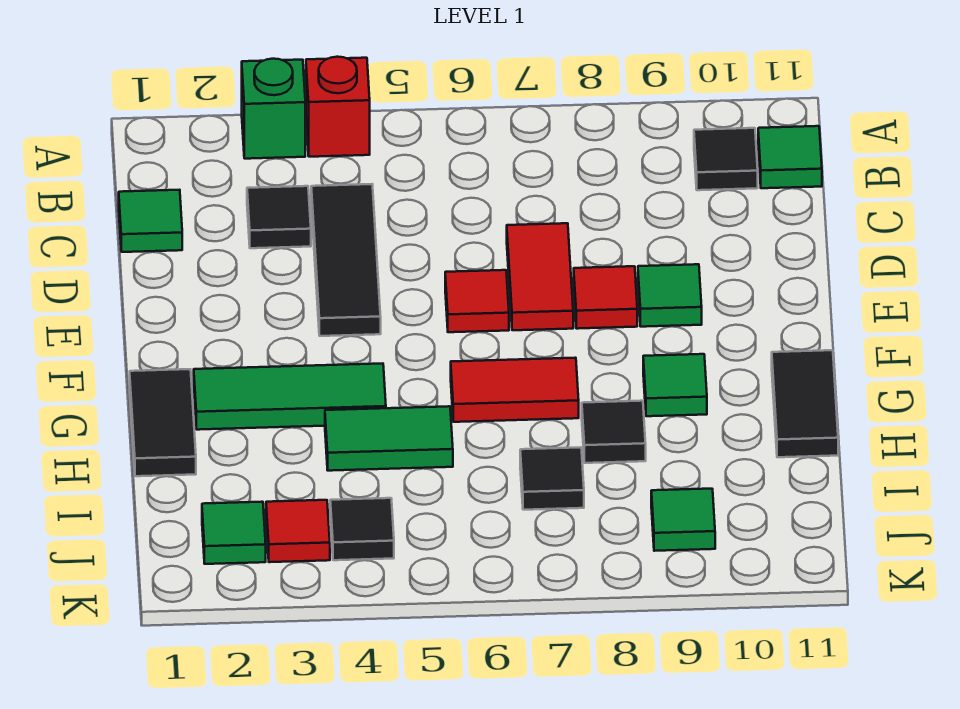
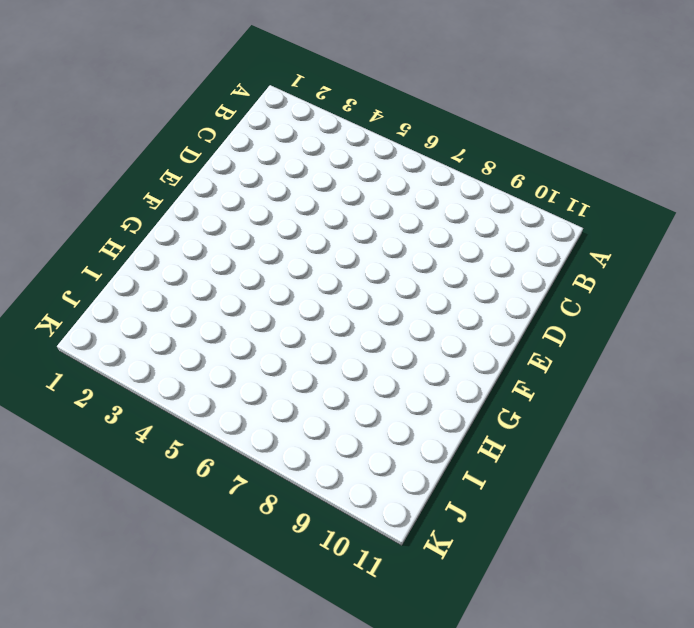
none -> green 1x1 brick [242,59,305,159]
none -> red 1x1 brick [306,57,370,157]
none -> black 1x1 tile [694,128,758,190]

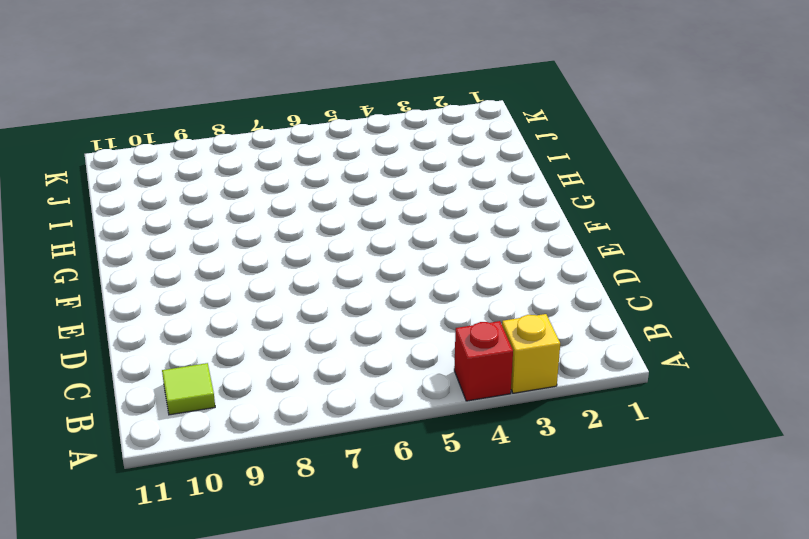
yellow 1x1 brick [502,314,560,393] -> green 1x1 brick [242,59,305,159]
lime 1x1 tile [162,363,215,415] -> black 1x1 tile [694,128,758,190]
none -> green 1x1 tile [758,126,822,188]
none -> green 1x1 tile [119,190,182,252]
none -> black 1x1 tile [247,186,311,248]

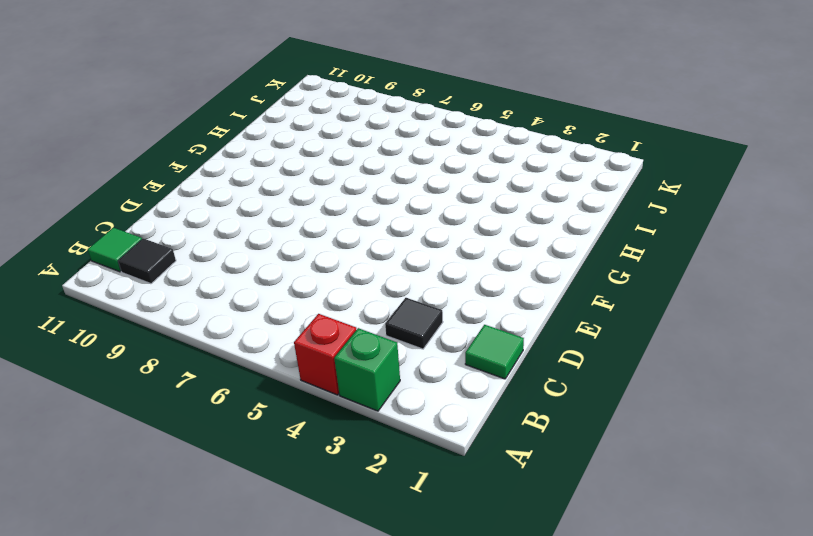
none -> black 1x3 tile [311,184,381,336]
none -> red 1x2 tile [507,223,573,330]
none -> red 1x1 tile [445,270,509,332]

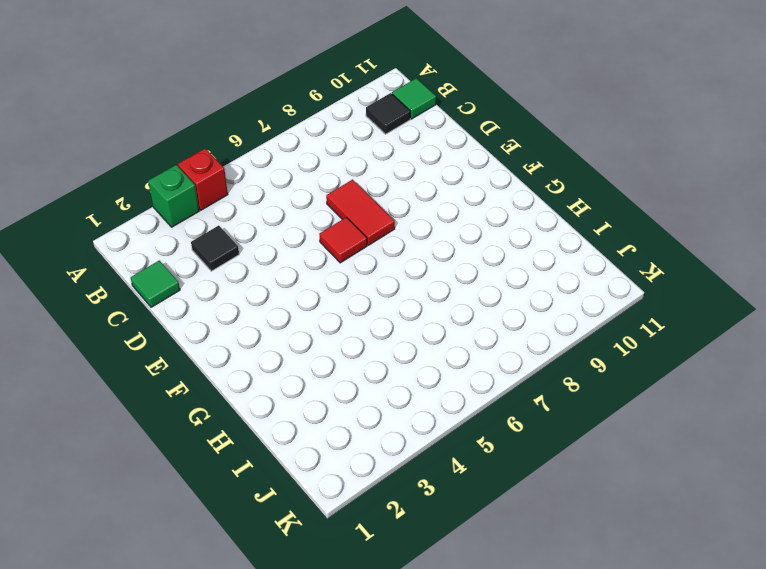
none -> black 1x3 tile [311,184,381,336]
none -> red 1x1 tile [574,266,637,329]
none -> green 1x1 tile [638,264,702,327]

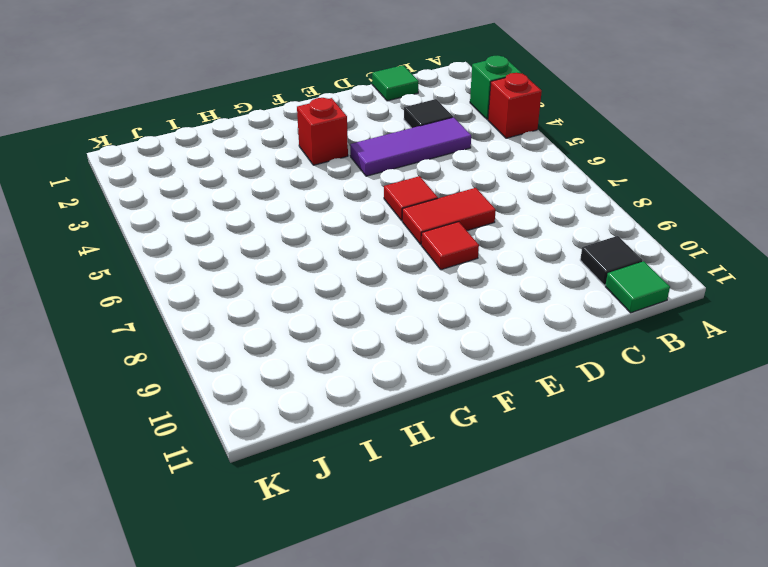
purple 1x3 tile [350,117,471,176] -> black 1x3 tile [311,184,381,336]
red 1x1 brick [297,98,348,165] -> none
none -> green 1x1 tile [638,264,702,327]
none -> black 1x2 tile [130,369,196,476]
none -> green 1x3 tile [194,364,386,430]

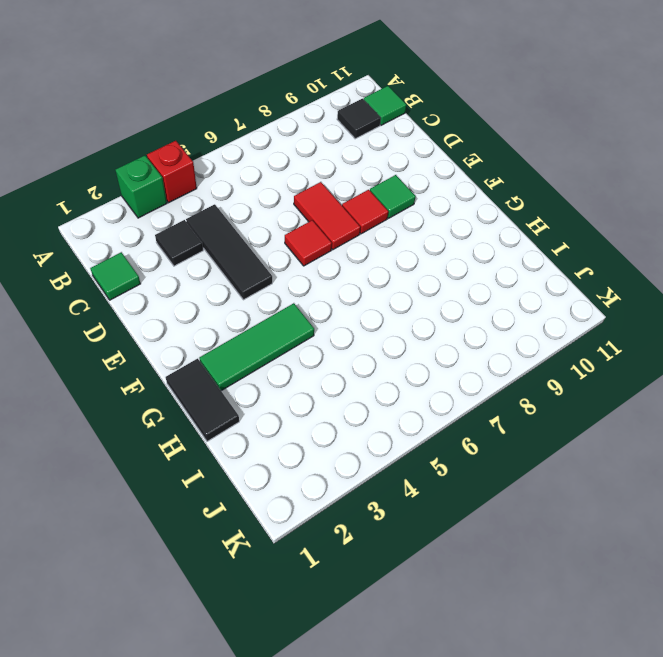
none -> red 1x2 tile [451,358,579,422]
none -> green 1x1 tile [643,354,707,416]
none -> black 1x2 tile [772,350,838,457]

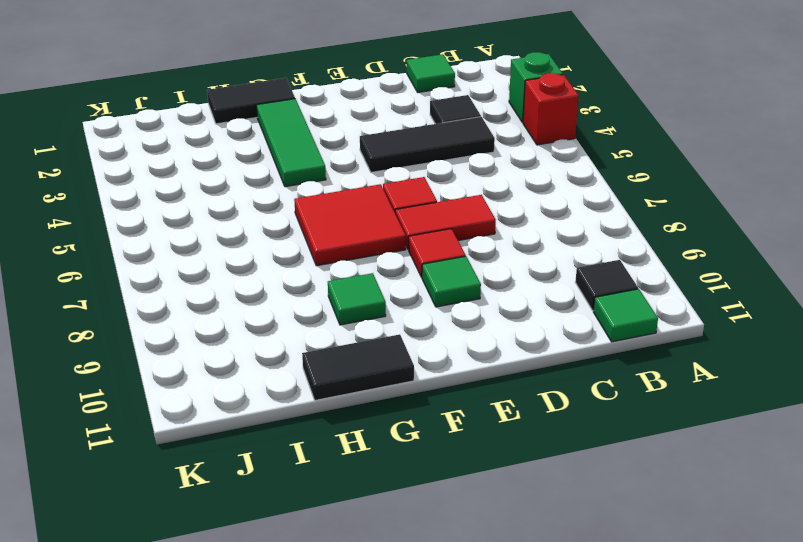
red 2x2 tile [294,184,406,266] -> red 1x2 tile [451,358,579,422]
none -> green 1x2 tile [325,406,453,471]
none -> black 1x1 tile [582,401,646,463]
none -> black 1x1 tile [520,447,584,510]

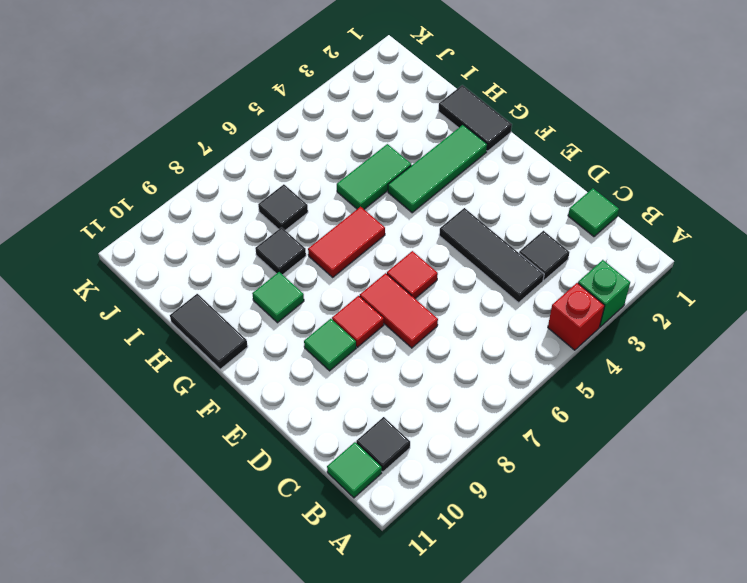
none -> green 1x1 tile [202,502,266,564]
none -> red 1x1 tile [266,500,330,562]
none -> black 1x1 tile [330,498,394,560]

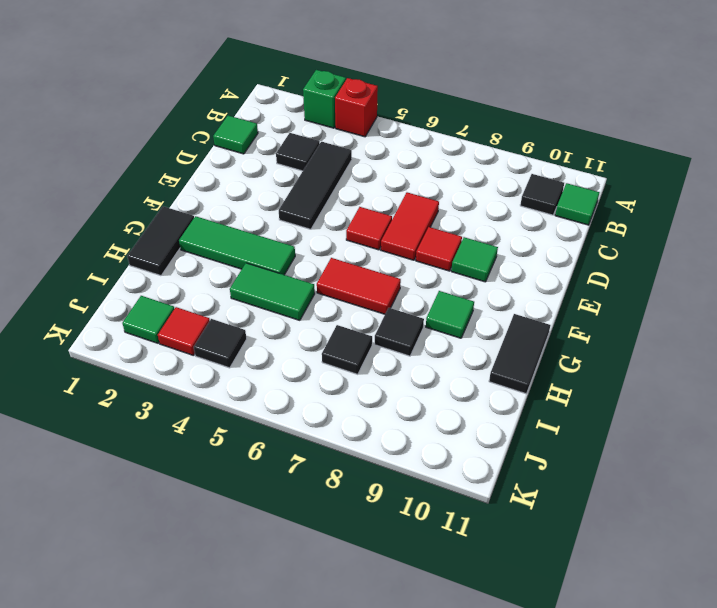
none -> green 1x1 tile [651,489,715,551]

